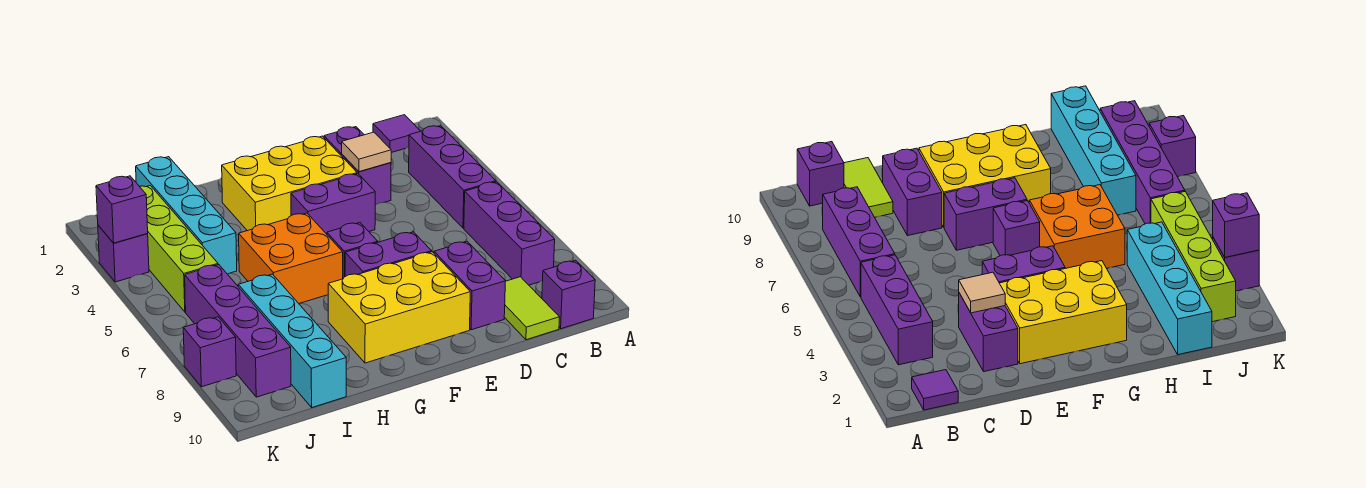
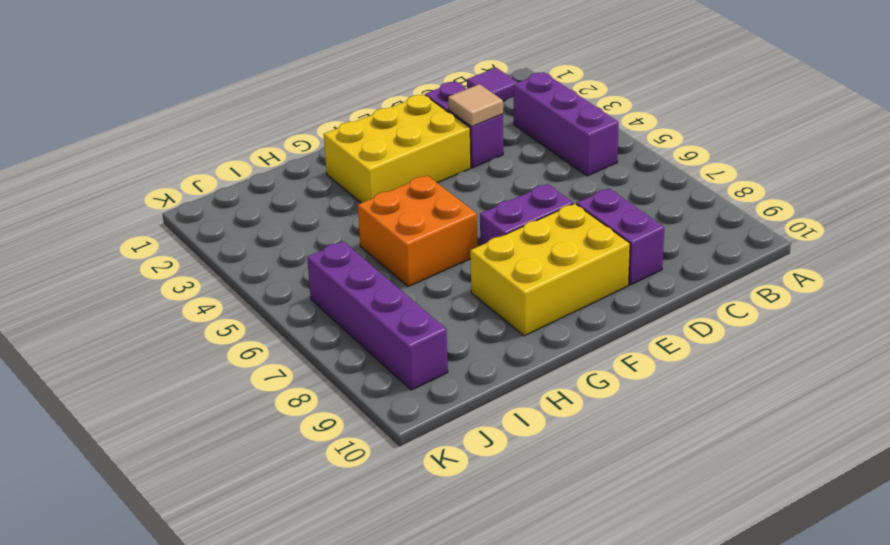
none -> purple 1x3 brick [464,182,555,285]
none -> purple 1x1 brick [542,260,595,329]
none -> lime 1x2 tile [504,277,559,340]

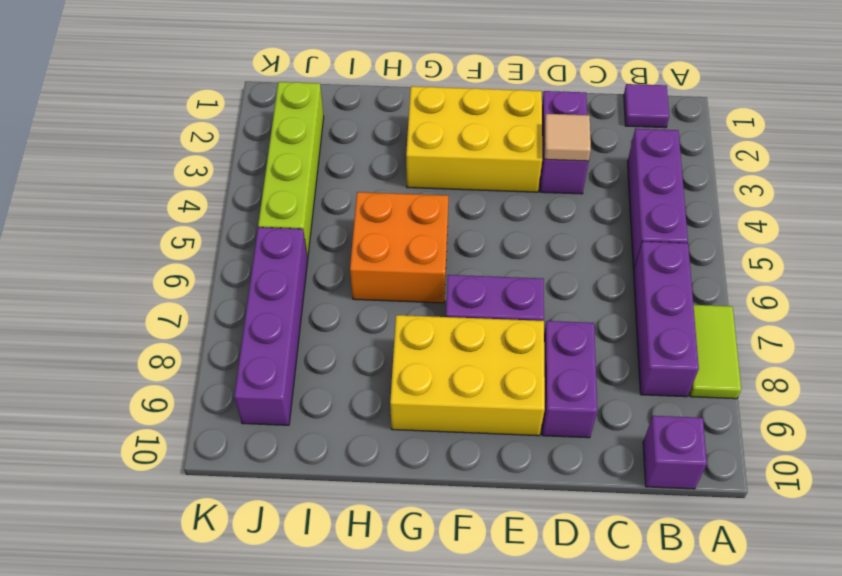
lime 1x2 tile [690,305,741,399] -> lime 1x2 tile moved to [504,277,559,340]
none -> purple 1x2 brick [291,174,375,234]
none -> purple 1x1 brick [327,223,378,278]
none -> cyan 1x4 brick [136,157,237,274]

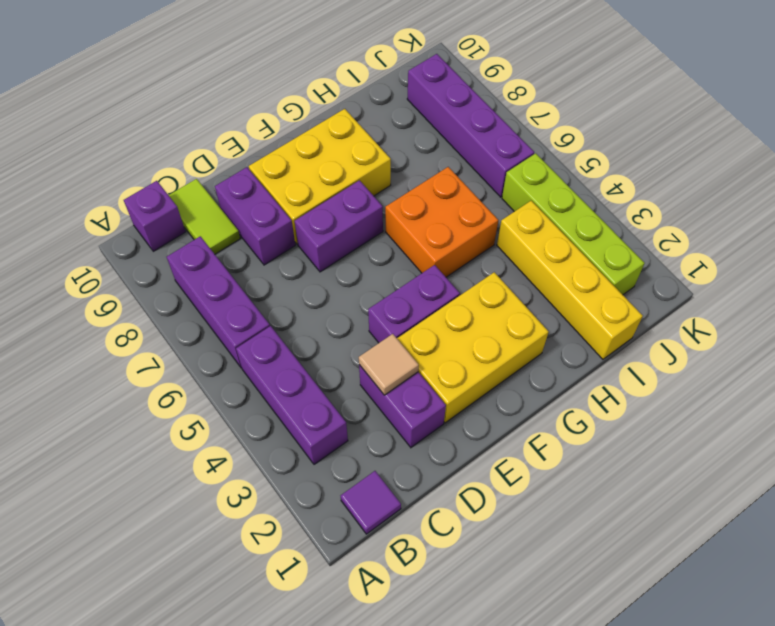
yellow 1x4 brick [497,201,643,359] -> cyan 1x4 brick [136,157,237,274]
none -> purple 1x1 brick [327,223,378,278]
none -> cyan 1x4 brick [238,274,346,407]
none -> purple 1x1 brick [98,225,149,282]

